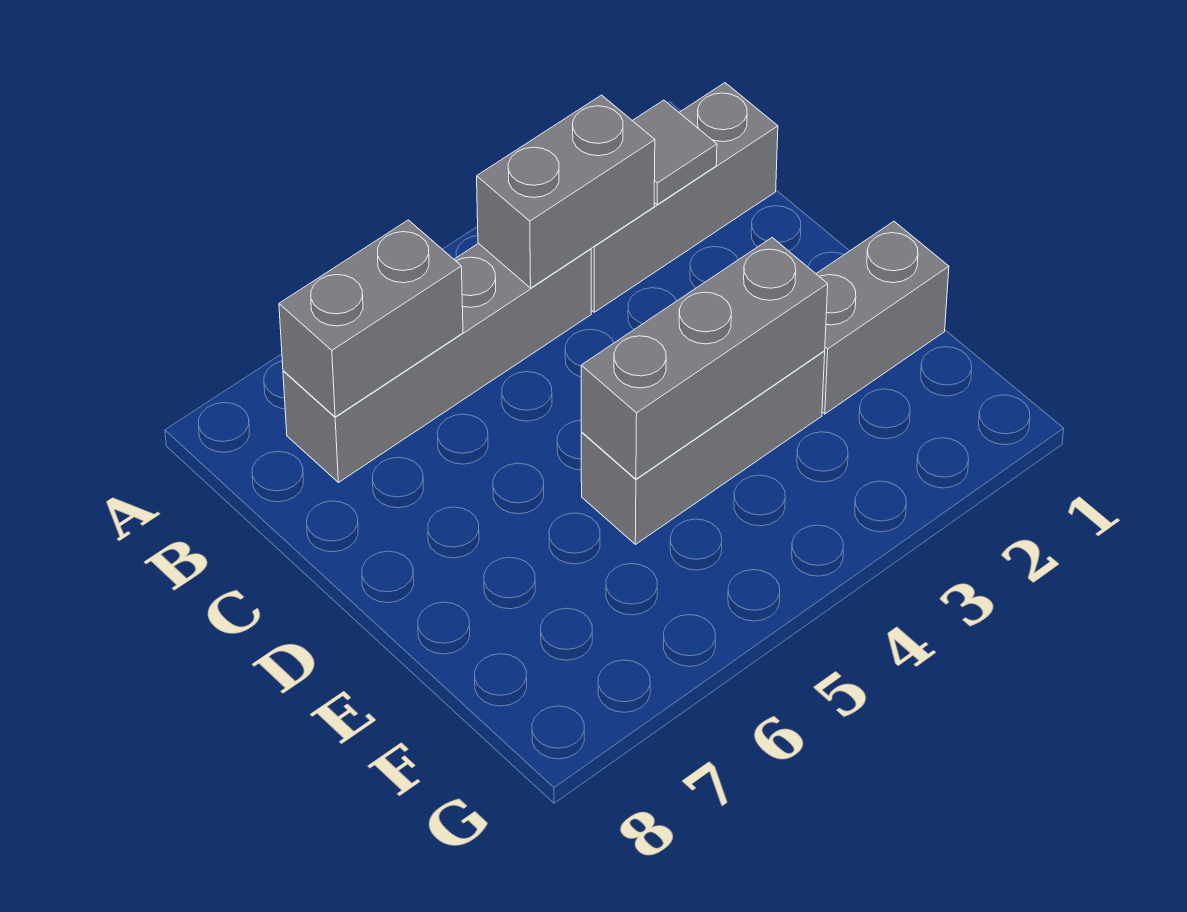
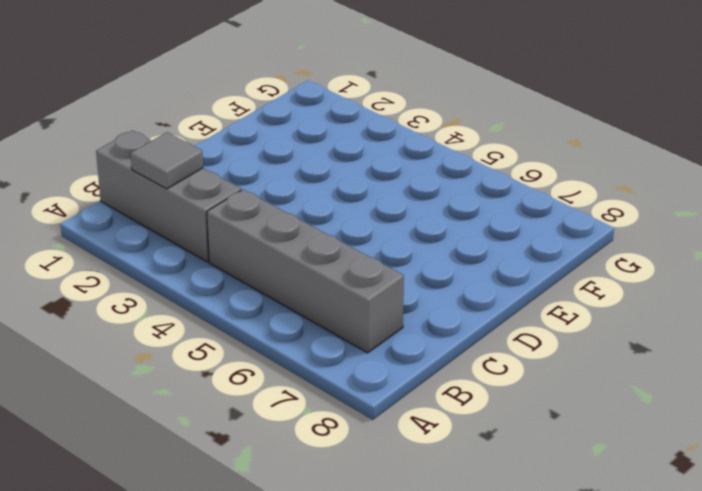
none -> grey 1x2 brick [816,221,949,414]
none -> grey 1x3 brick [581,351,825,544]

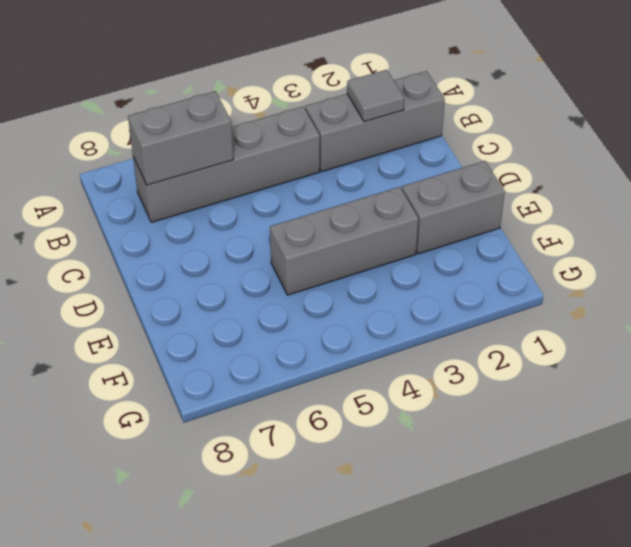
none -> grey 1x2 brick [477,95,655,288]
none -> grey 1x3 brick [581,238,828,479]

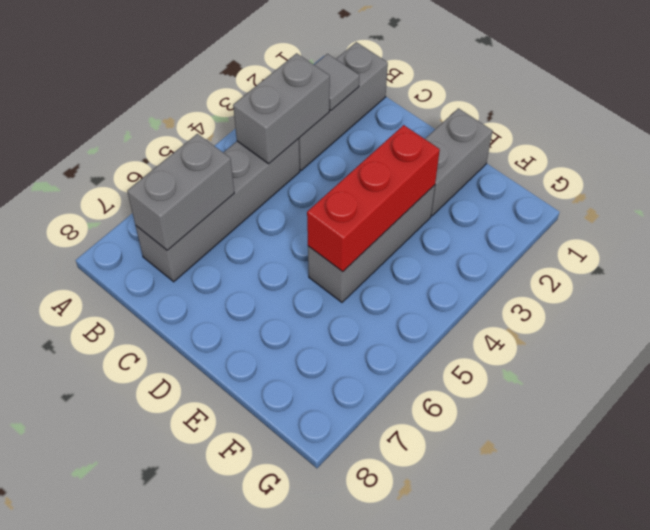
red 1x3 brick [307,125,440,272] -> grey 1x3 brick [581,238,828,479]

